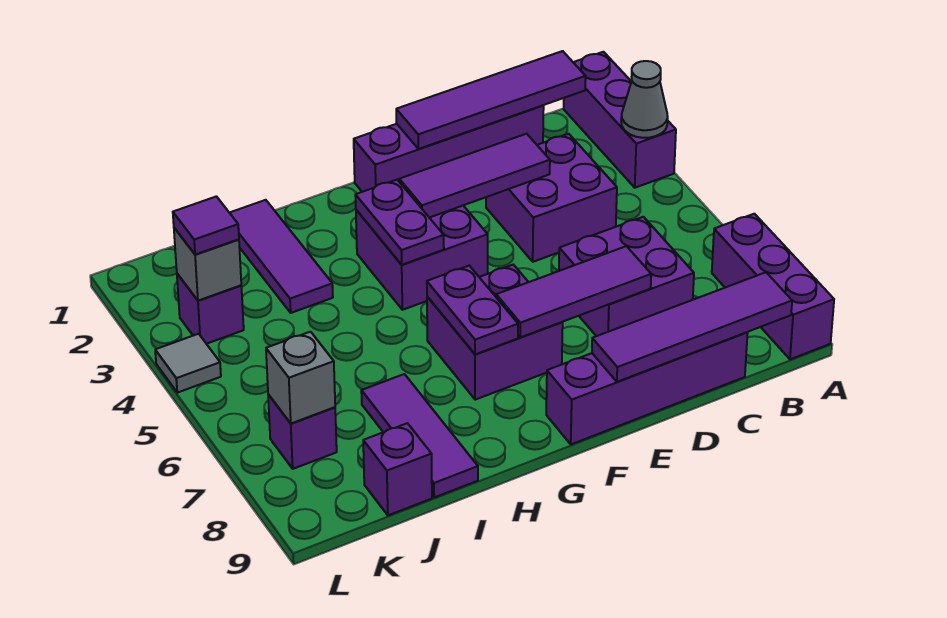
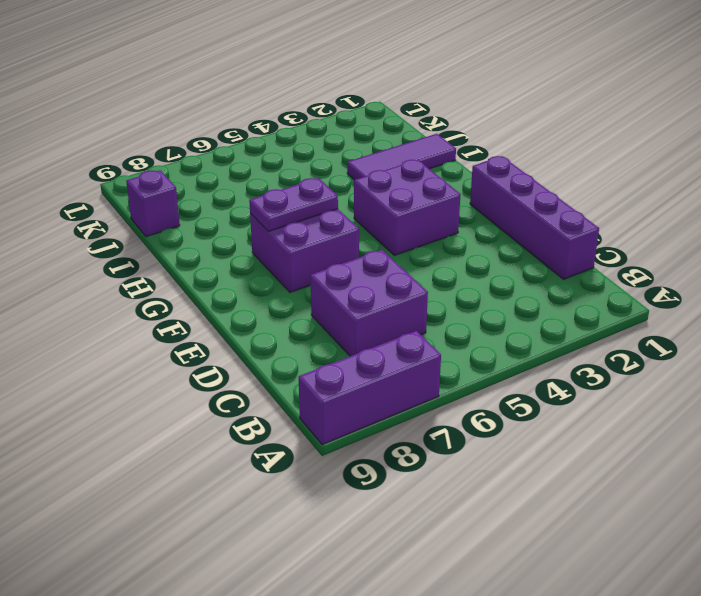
none -> purple 1x3 brick [564,52,676,188]
none -> purple 2x2 brick [486,134,617,262]
none -> purple 1x4 brick [546,332,748,444]

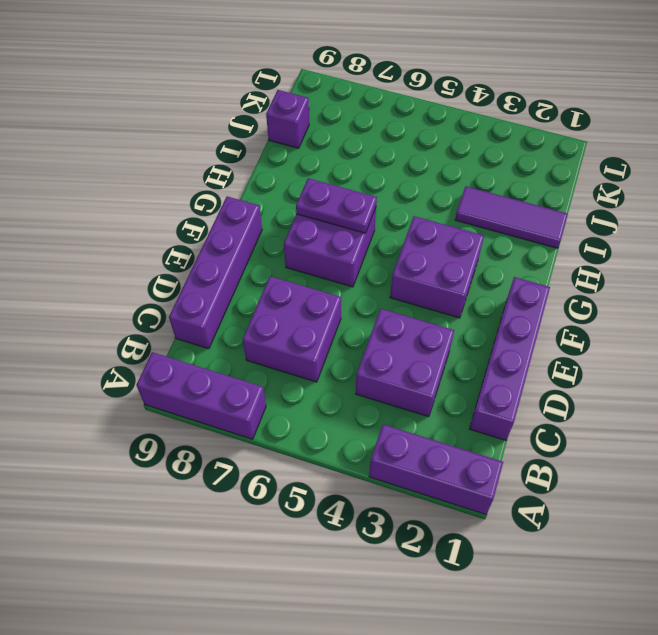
none -> purple 1x3 tile [361,374,478,497]
none -> purple 1x1 brick [177,274,244,344]
none -> purple 1x1 brick [268,394,337,469]

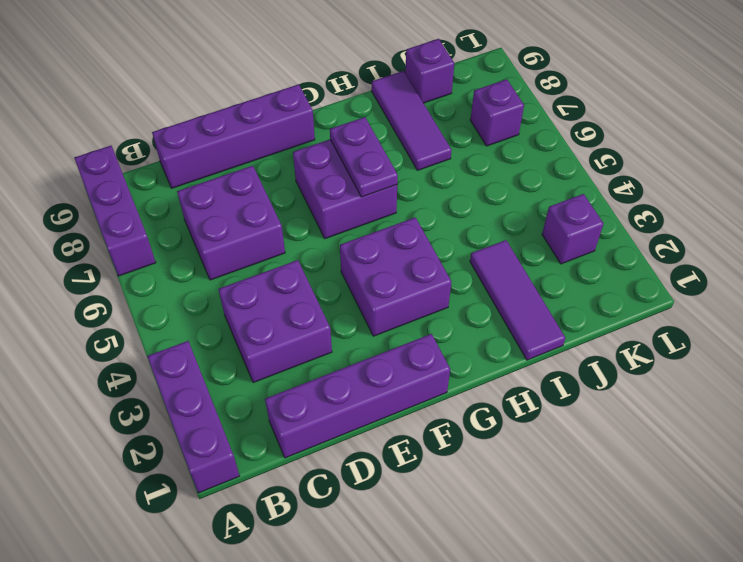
none -> grey 1x1 tile [155,334,221,393]
none -> grey 1x1 cone [621,61,668,138]
none -> purple 1x4 tile [396,51,586,149]

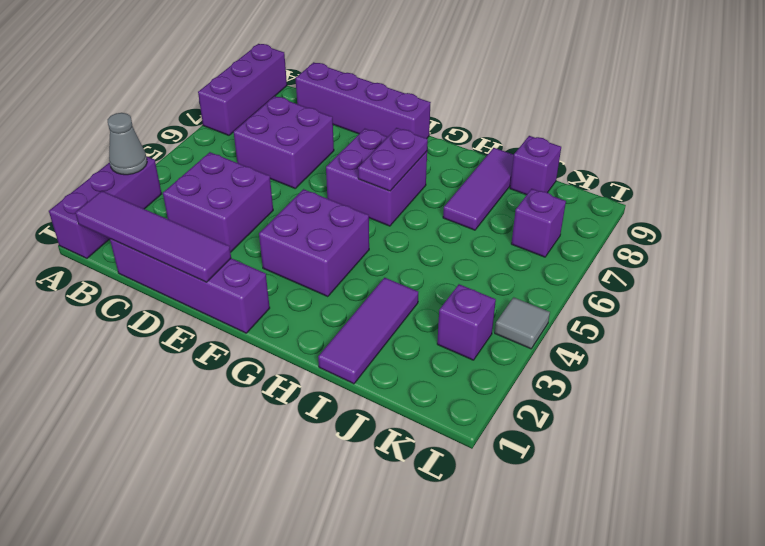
none -> purple 1x4 tile [592,272,792,382]
none -> purple 1x3 tile [399,134,550,218]
none -> purple 1x3 tile [496,246,651,337]

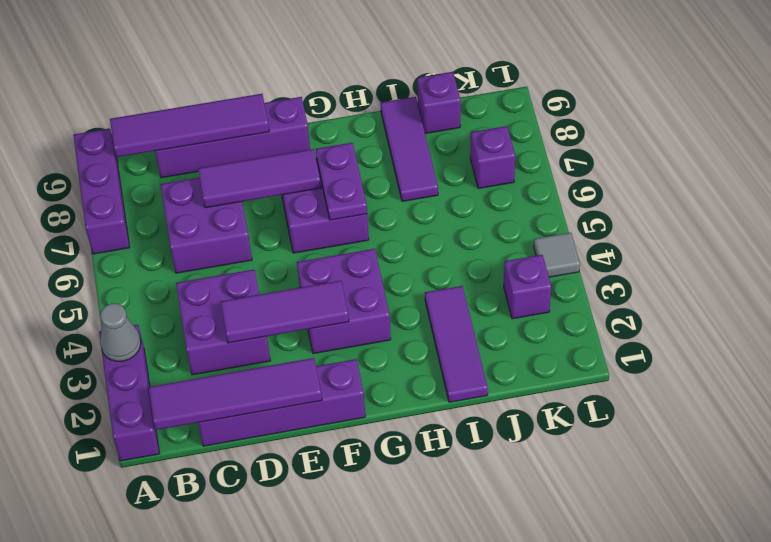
none -> purple 1x2 plate [355,180,444,265]
none -> grey 1x1 brick [174,228,241,301]
none -> grey 1x1 brick [266,332,335,423]

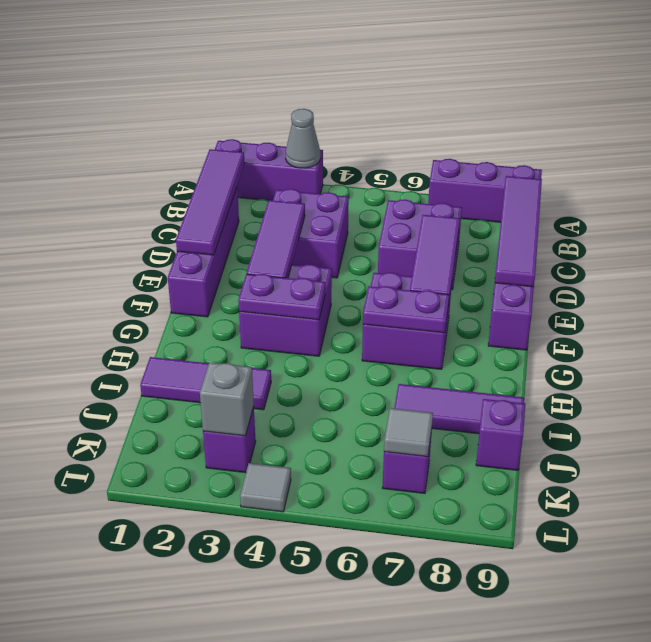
grey 1x1 tile [384,408,433,457] -> grey 1x1 brick [266,332,335,423]
none -> purple 1x1 tile [173,196,239,255]

